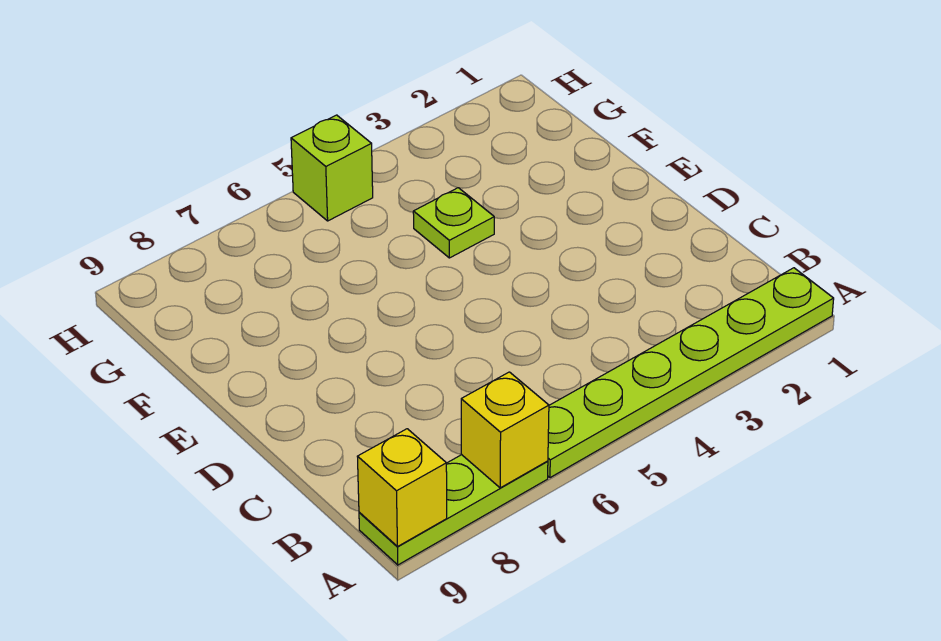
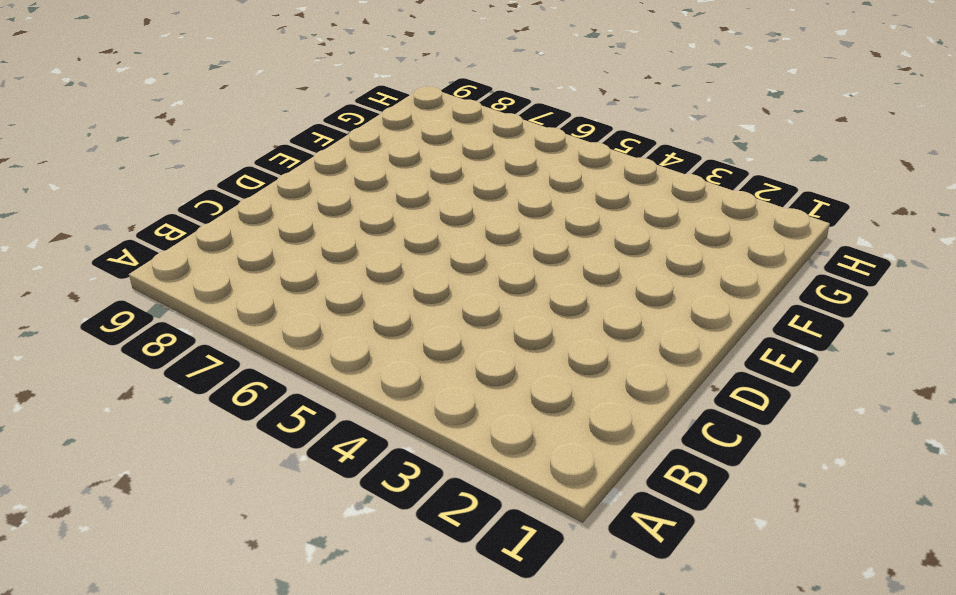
none -> lime 1x6 plate [548,268,834,478]
none -> lime 1x3 plate [359,455,548,565]

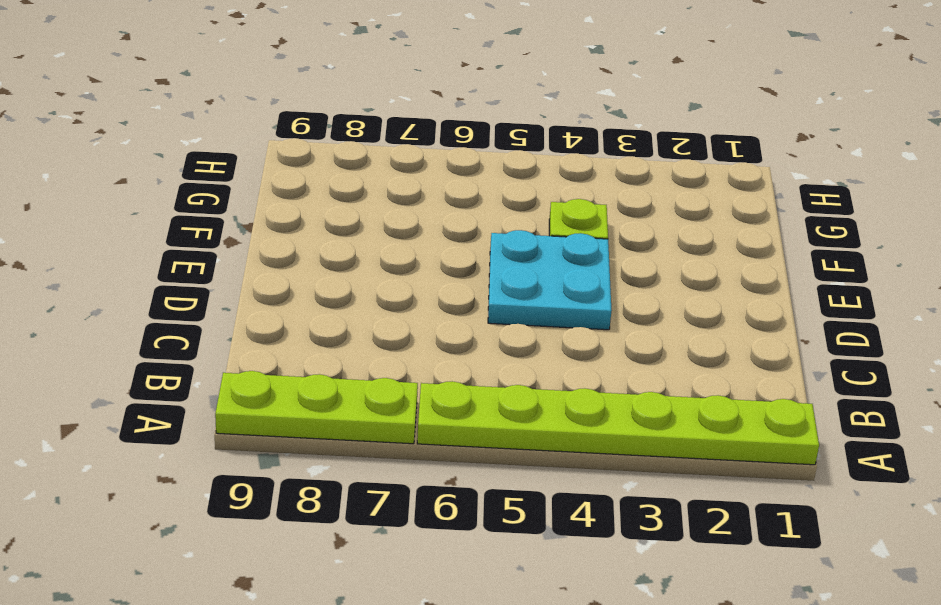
cyan 2x2 plate [488,230,612,330] -> none
none -> lime 1x1 brick [291,115,373,221]
none -> yellow 1x1 brick [461,372,549,488]

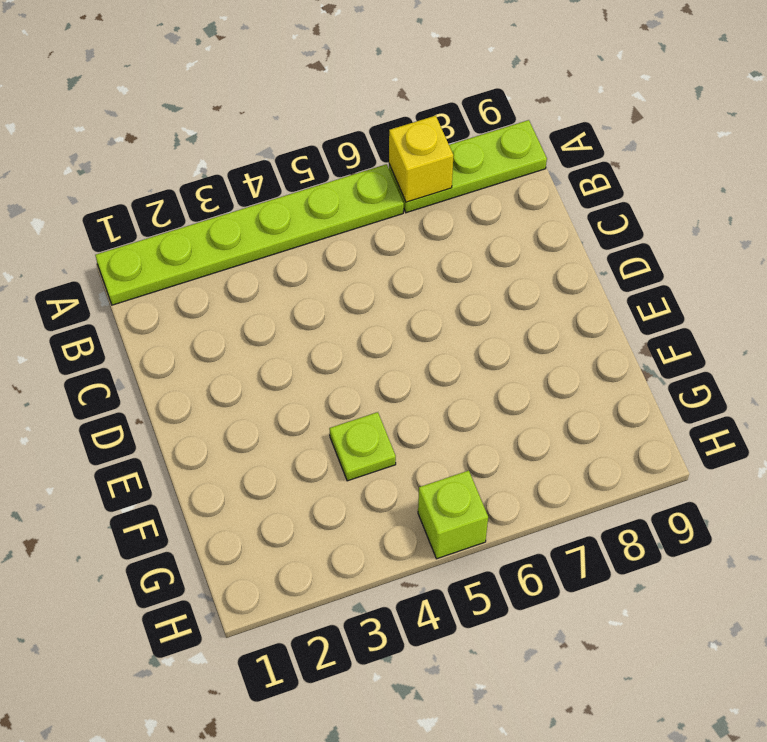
none -> yellow 1x1 brick [357,429,447,546]

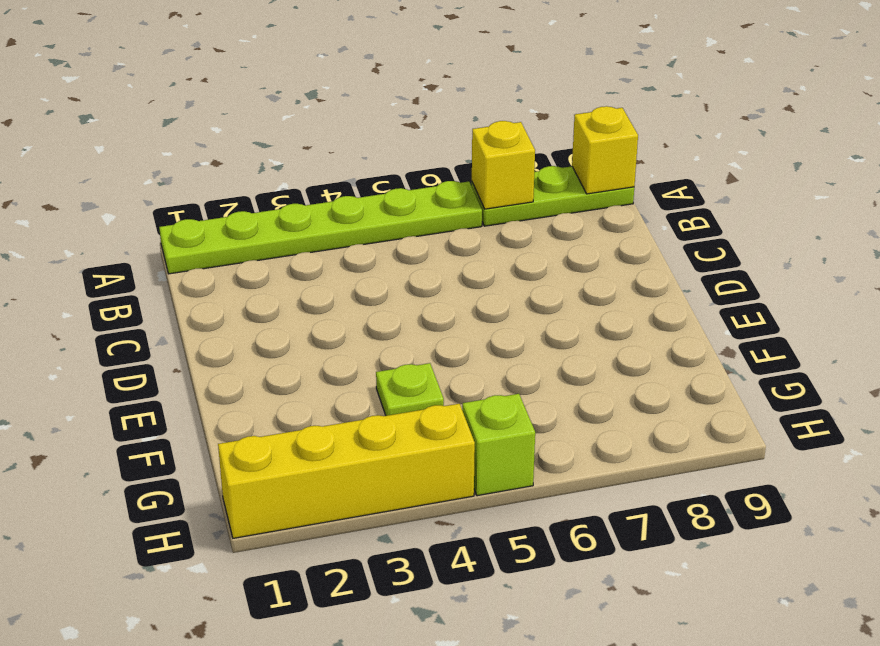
yellow 1x4 brick [218,404,475,538] -> none

